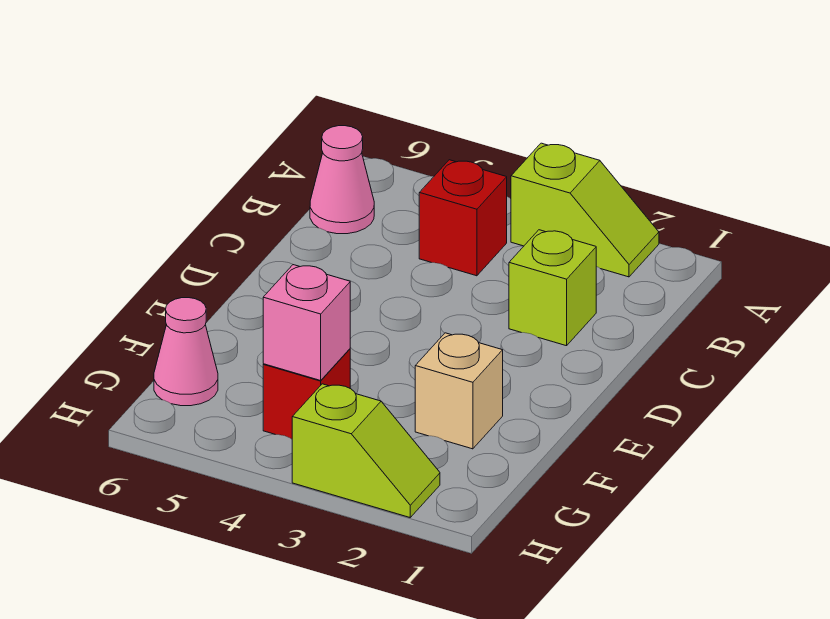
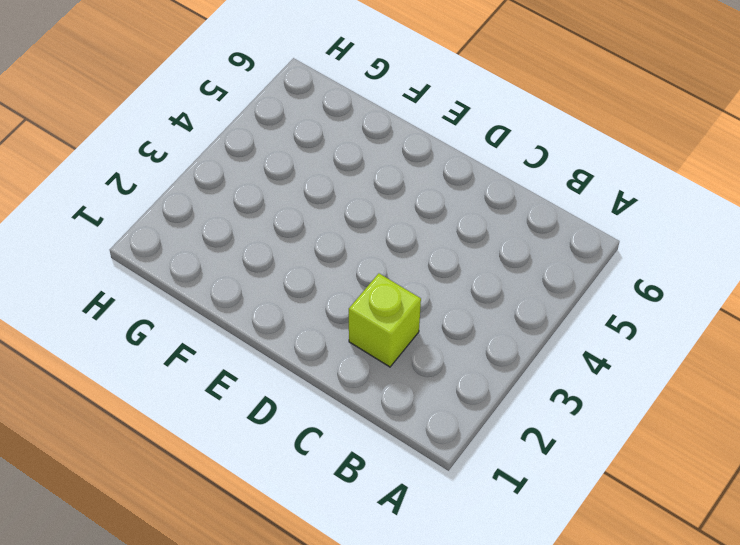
none -> lime 1x2 slope [511,143,659,277]
none -> red 1x1 brick [419,160,507,276]

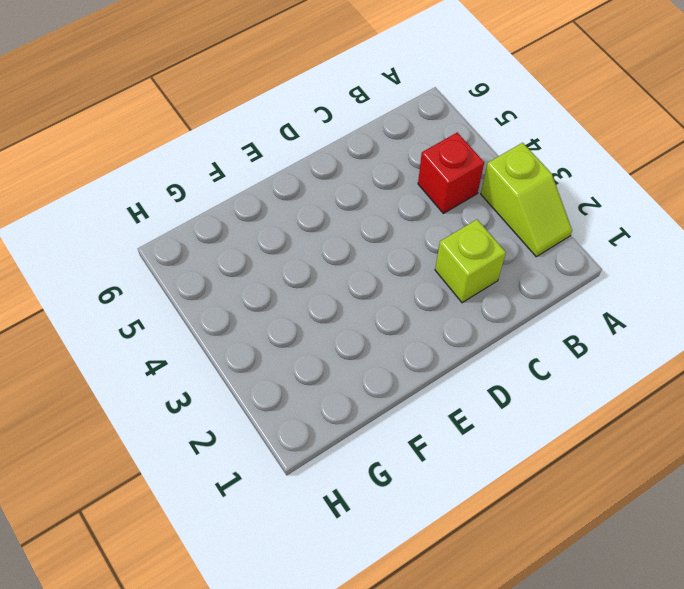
none -> pink 1x1 cone [310,126,374,234]
none -> tan 1x1 brick [415,333,503,449]

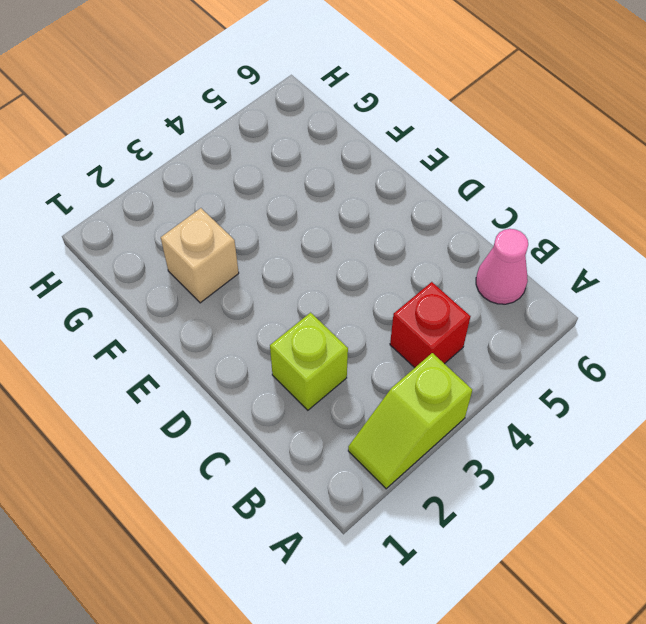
none -> red 1x1 brick [263,349,350,439]
none -> pink 1x1 cone [154,298,218,406]

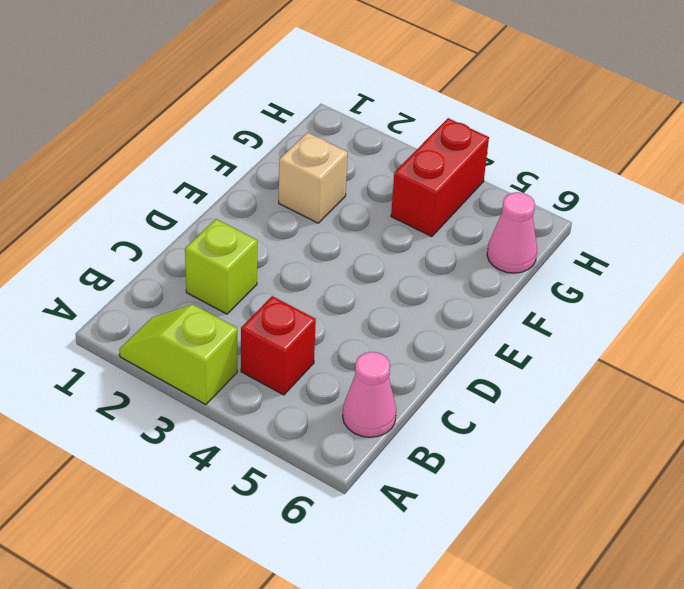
red 1x2 brick [391,118,489,237] -> red 1x1 brick [263,349,350,439]
none -> lime 1x2 slope [292,384,440,517]
none -> pink 1x1 brick [263,265,350,380]

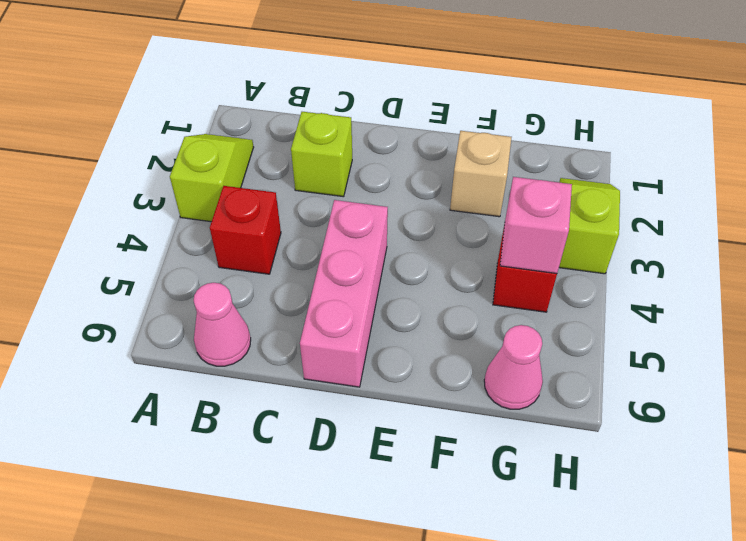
pink 1x3 brick [300,200,388,387] -> none

